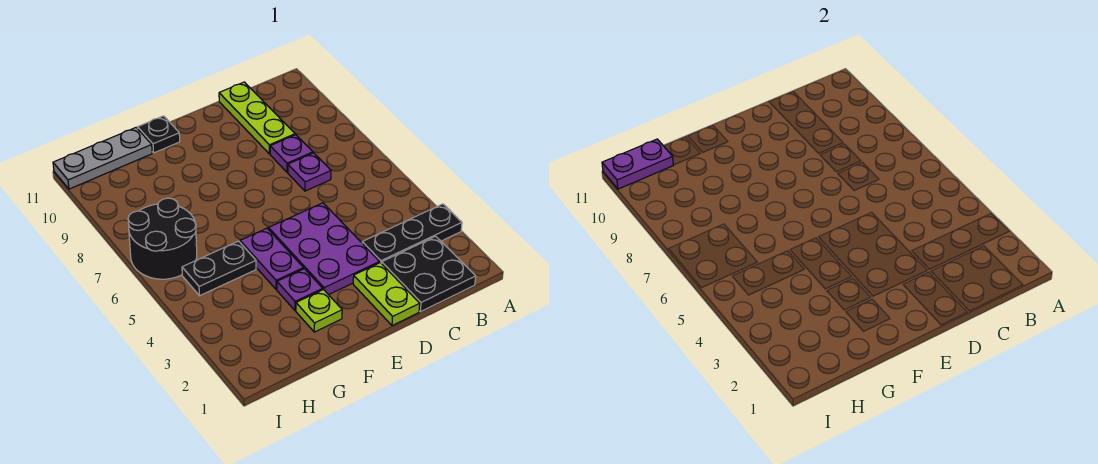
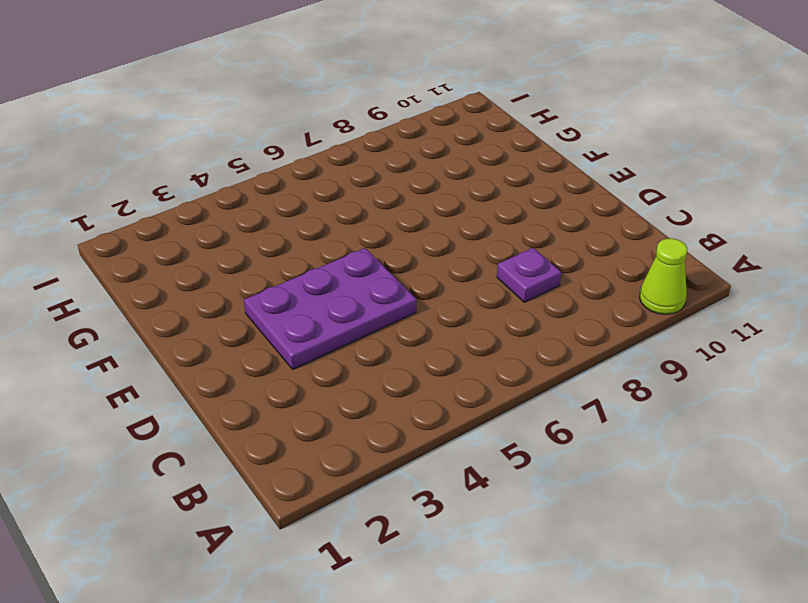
lime 1x1 cone [640,238,687,314] -> none
none -> black 1x3 plate [362,204,462,264]
none -> black 2x2 plate [382,236,476,312]
none -> purple 1x1 plate [288,153,331,191]

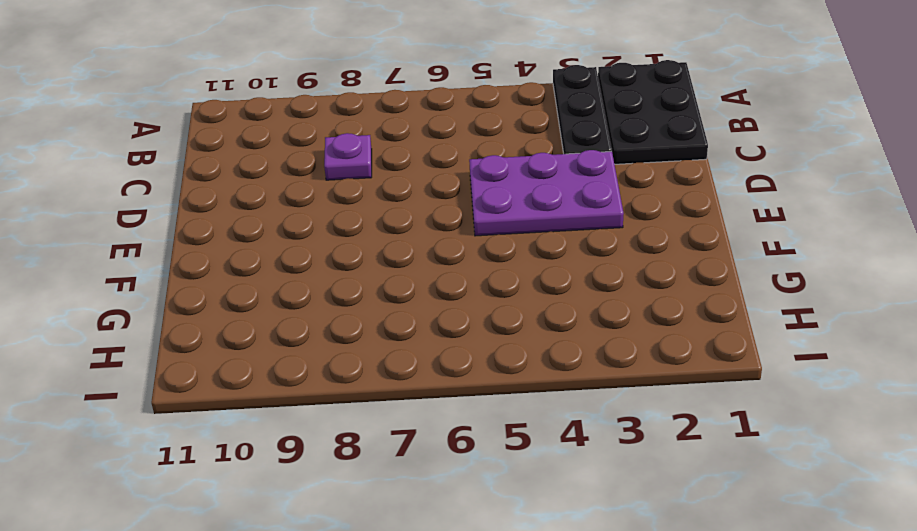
black 2x3 plate [598,60,708,164] -> black 2x2 plate [382,236,476,312]
none -> purple 1x1 plate [288,153,331,191]
none -> lime 1x3 plate [219,82,295,154]
none -> lime 1x2 plate [353,262,420,326]

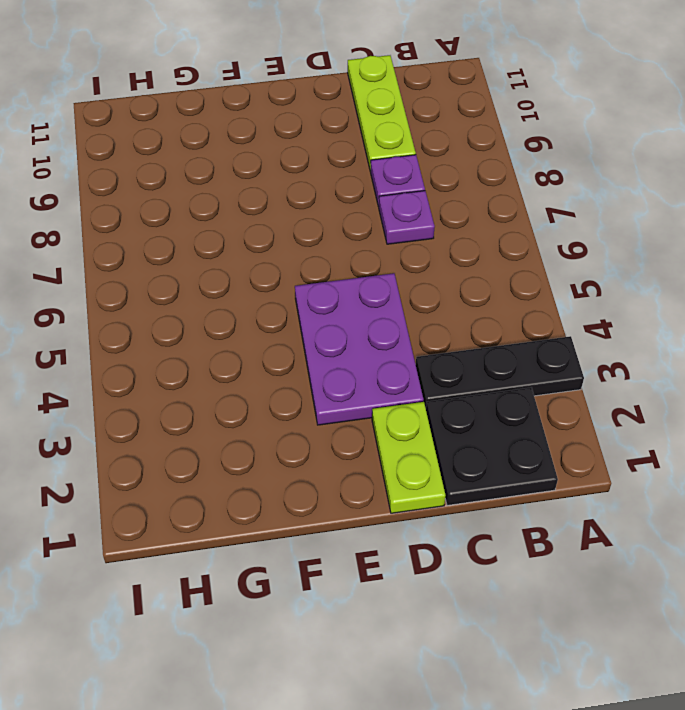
none -> lime 1x1 plate [296,290,342,332]
none -> purple 1x1 plate [277,269,323,311]
none -> purple 1x2 plate [240,228,304,289]

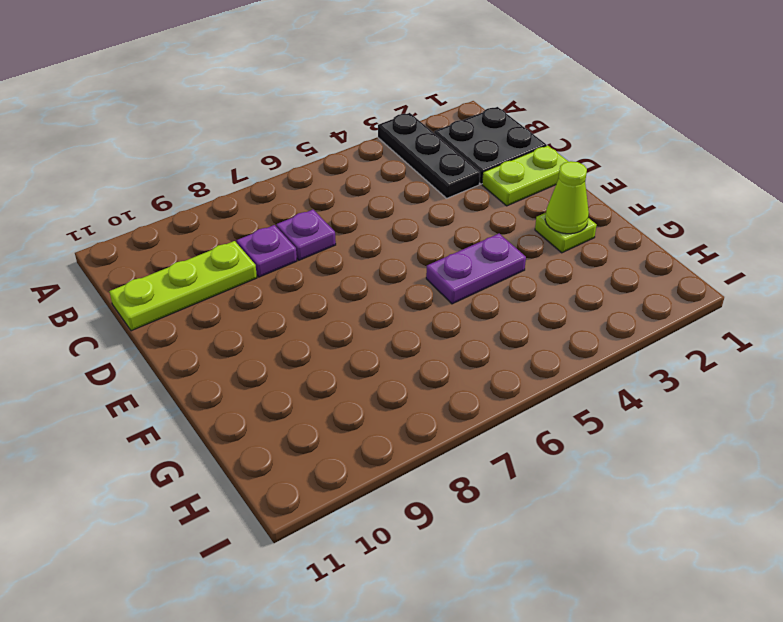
lime 1x1 cone [545,161,589,234] -> none
none -> purple 2x3 plate [269,203,379,295]
none -> purple 1x1 plate [277,269,323,311]
none -> black 1x1 plate [138,116,180,153]

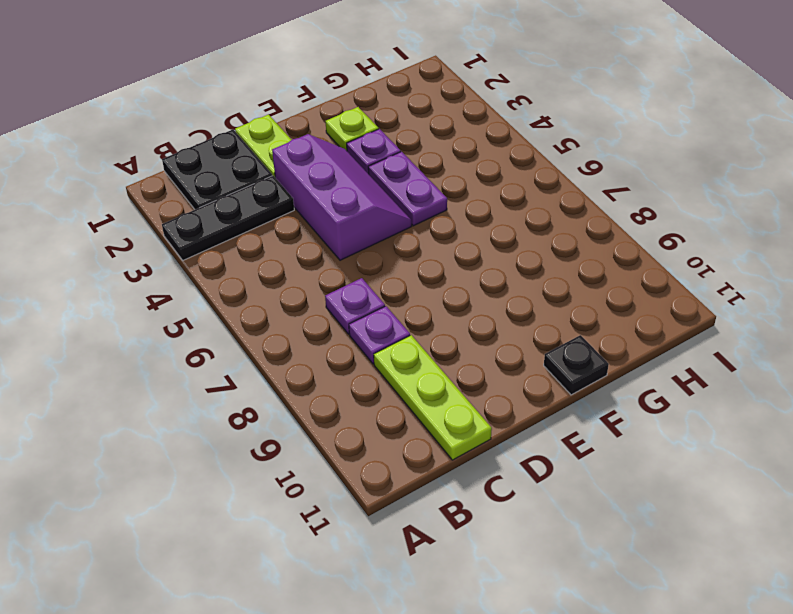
purple 2x3 slope [272,134,412,260] -> purple 2x3 plate [269,203,379,295]
none -> black 1x2 plate [182,241,256,296]
none -> grey 1x3 plate [53,128,152,189]
none -> black 2x2 round brick [128,198,197,279]

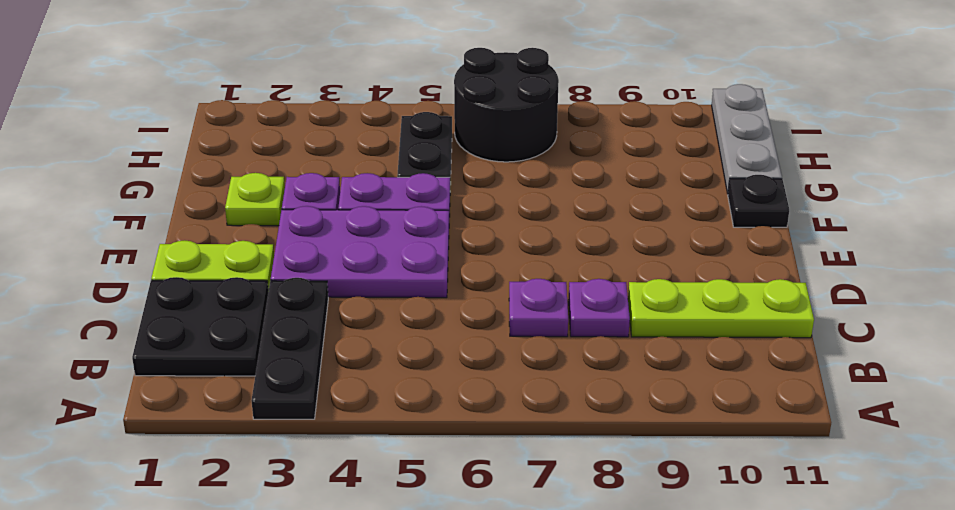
none -> purple 1x2 plate [602,139,673,189]

